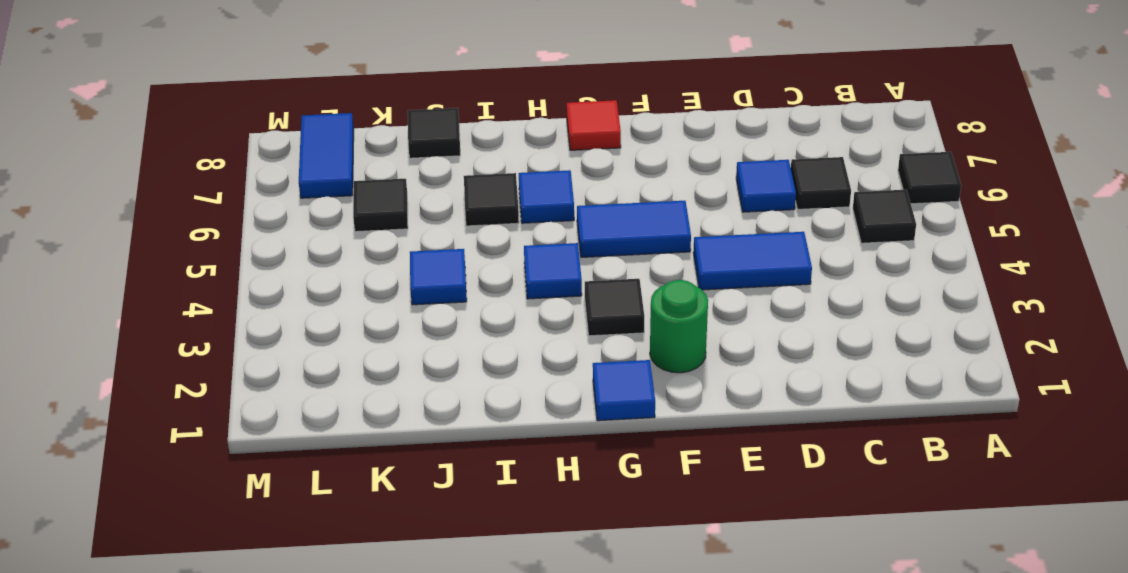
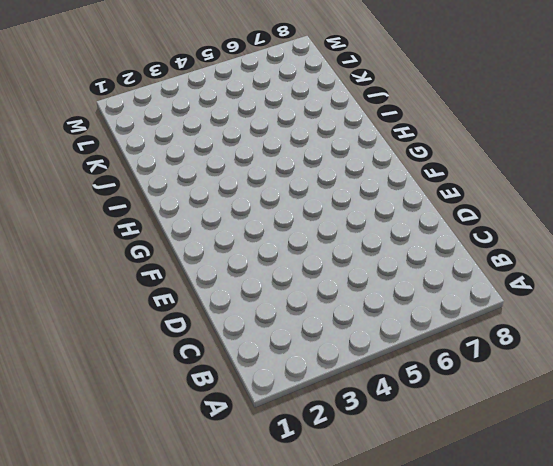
none -> black 1x1 tile [898,152,961,204]
none -> black 1x1 tile [853,190,916,243]
none -> black 1x1 tile [791,157,851,209]

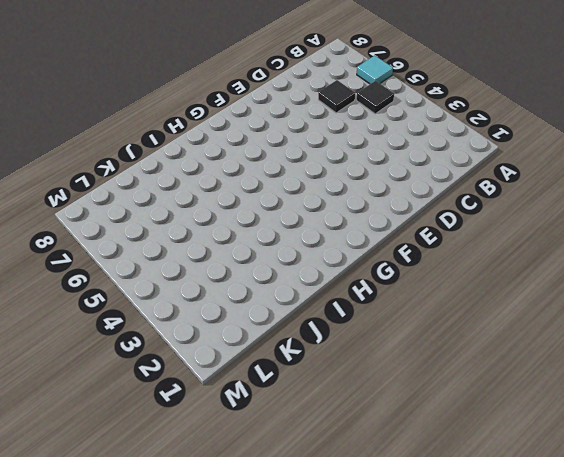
cyan 1x1 tile [357,56,393,84] -> black 1x1 tile [898,152,961,204]
none -> blue 1x2 tile [693,232,812,290]
none -> blue 1x1 tile [736,160,796,212]
none -> green 1x1 round brick [650,280,708,373]

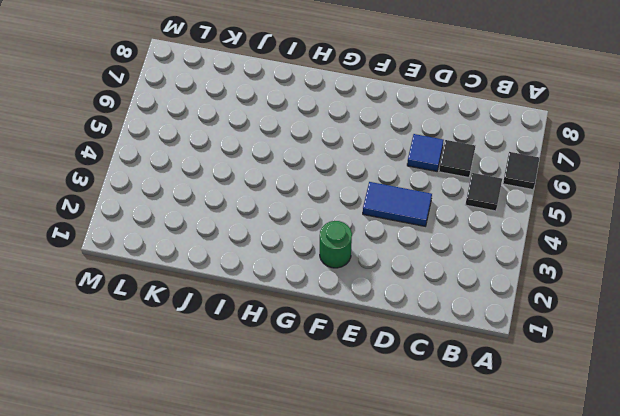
none -> blue 1x2 tile [577,201,691,257]
none -> blue 1x1 tile [593,360,655,421]
none -> black 1x1 tile [585,279,644,336]

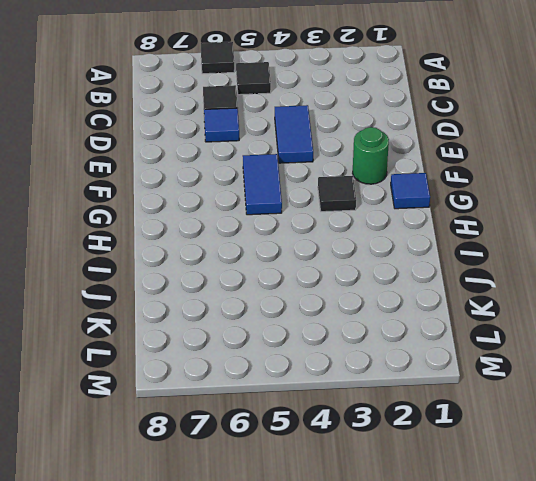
none -> red 1x1 tile [567,100,621,150]
none -> blue 1x1 tile [524,243,582,299]
none -> blue 1x1 tile [519,170,574,223]

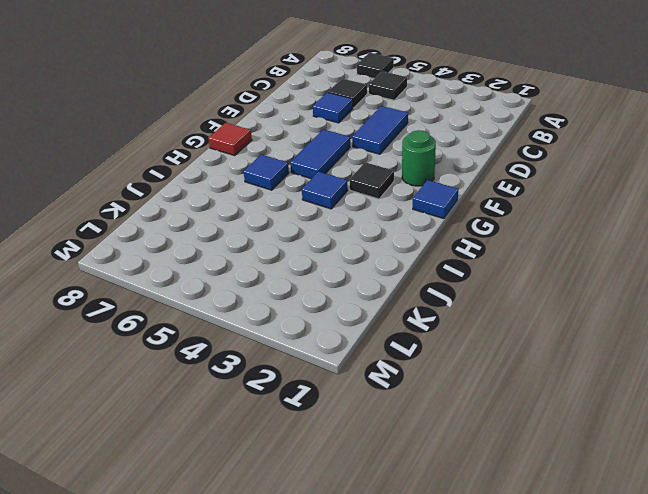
none -> black 1x1 tile [464,173,519,226]
none -> blue 1x1 tile [410,249,467,305]
none -> black 1x1 tile [408,108,460,158]

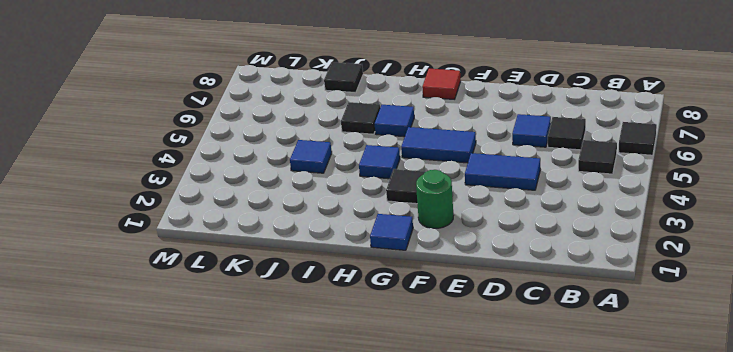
none -> black 1x1 tile [353,179,408,232]
none -> blue 1x2 tile [299,113,354,198]

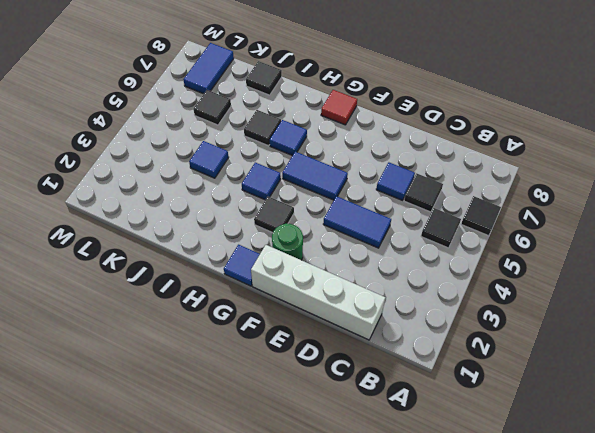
white 1x4 brick [251,245,385,340] -> none

